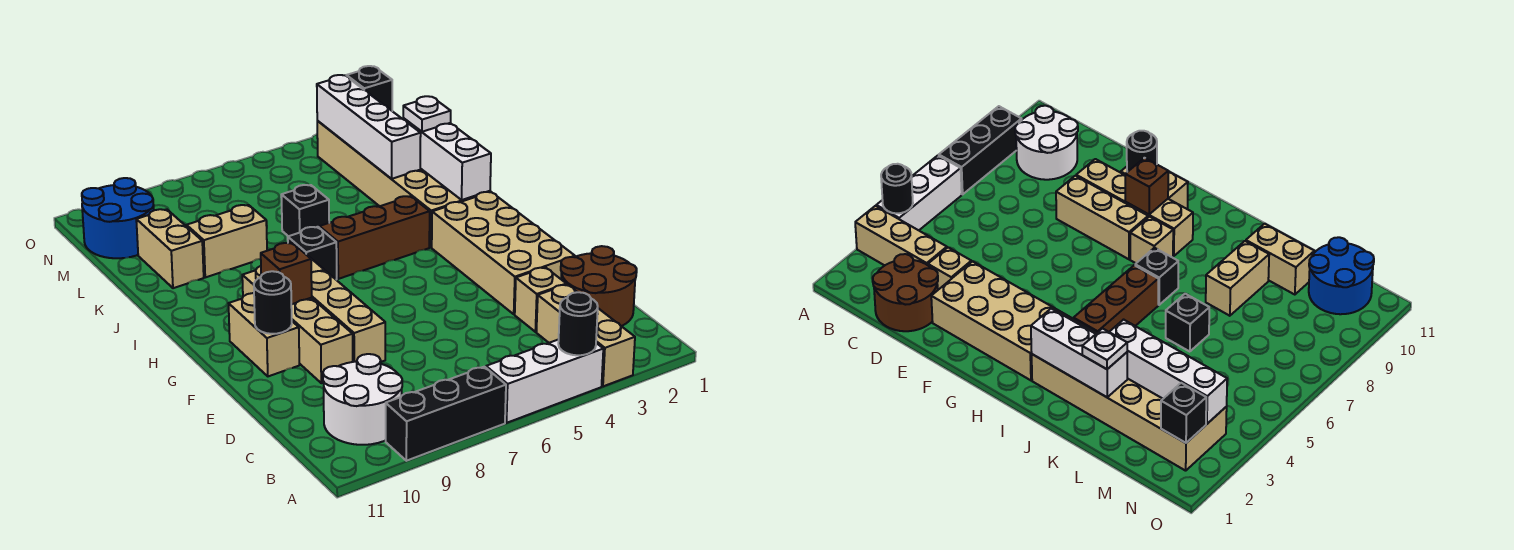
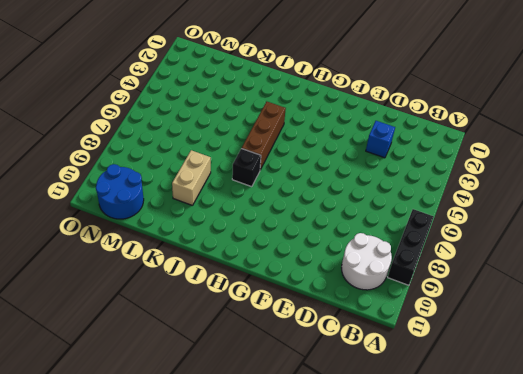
blue 1x1 brick [366,121,395,158] -> tan 1x1 brick [515,267,566,332]
none -> tan 1x3 brick [536,284,635,386]
none -> white 1x3 brick [486,339,603,423]
none -> brown 2x2 round brick [561,246,637,326]

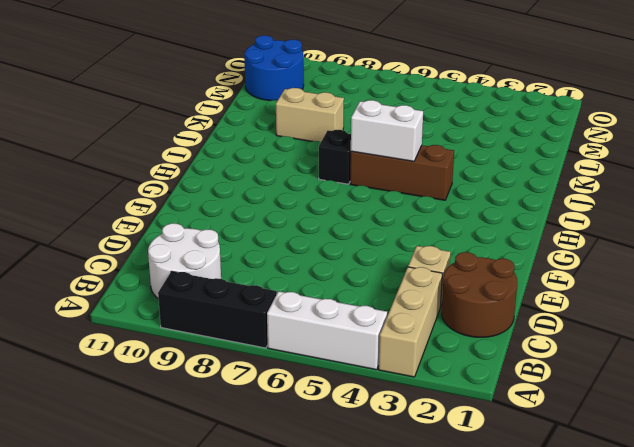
white 1x2 brick [351,100,423,161] -> none
none -> tan 2x4 brick [432,192,575,314]
none -> tan 1x3 brick [311,271,385,362]
none -> tan 1x4 brick [242,266,353,383]

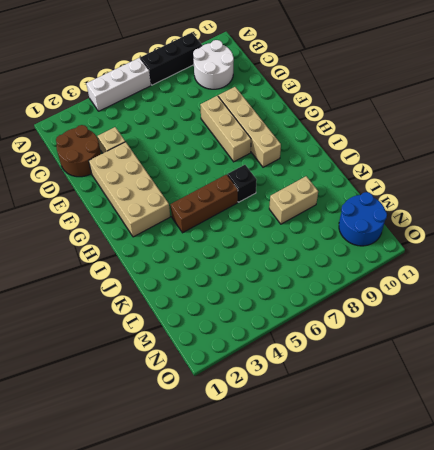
none -> tan 1x3 brick [536,284,635,386]
none -> tan 1x2 brick [229,293,299,376]
none -> tan 1x1 brick [1130,217,1173,263]

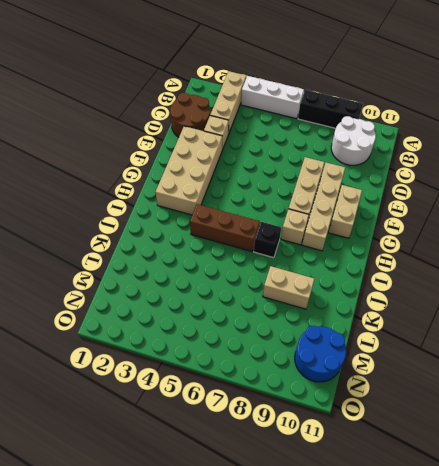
none -> tan 2x6 brick [317,121,490,247]
none -> black 1x1 brick [281,185,329,236]
none -> tan 1x2 brick [136,209,204,288]

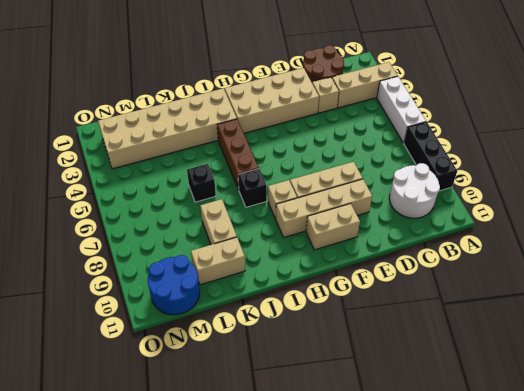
none -> black 1x1 round brick [558,292,598,355]
none -> black 1x1 round brick [254,271,292,334]
none -> brown 1x1 brick [261,243,312,304]

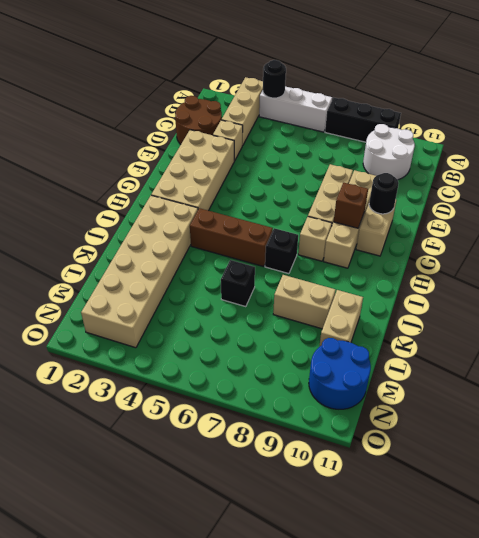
none -> white 1x3 brick [403,118,491,200]
none -> white 1x4 brick [317,75,421,179]
none -> black 1x1 brick [346,66,392,111]

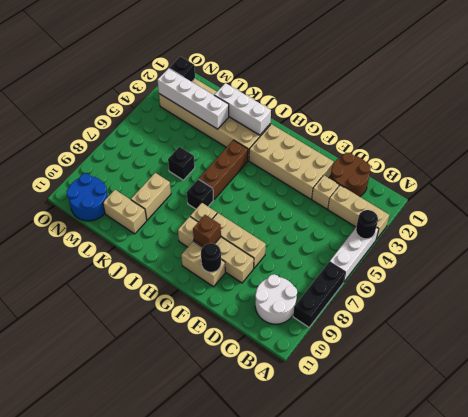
none -> white 1x1 plate [403,96,451,132]

